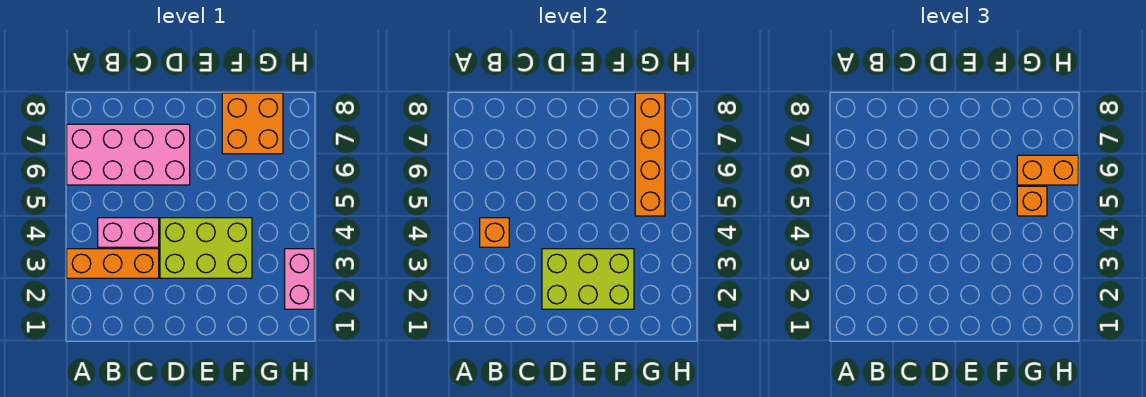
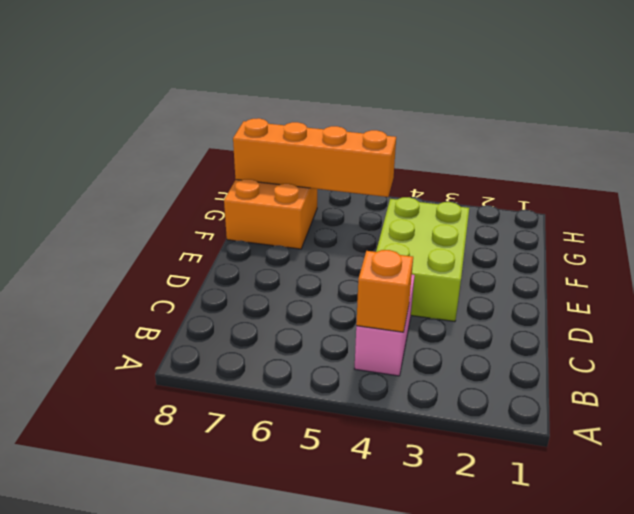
none -> orange 1x3 brick [67,249,159,278]
none -> pink 2x4 brick [67,124,190,185]

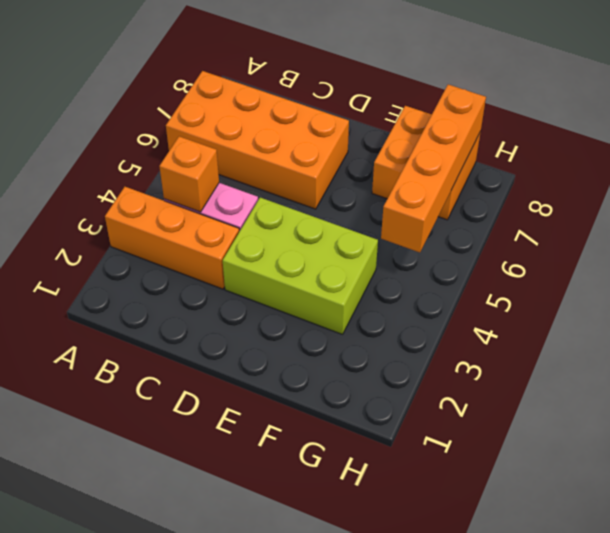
orange 2x4 brick [166,71,349,209] -> pink 2x4 brick [67,124,190,185]
none -> pink 1x2 brick [285,249,314,309]
none -> lime 2x3 brick [542,249,634,309]

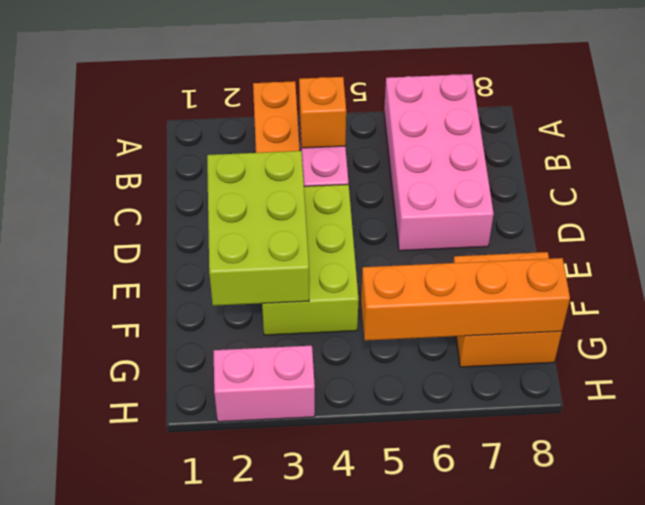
none -> orange 1x1 brick [1017,186,1047,216]
none -> orange 1x2 brick [1017,155,1078,185]

